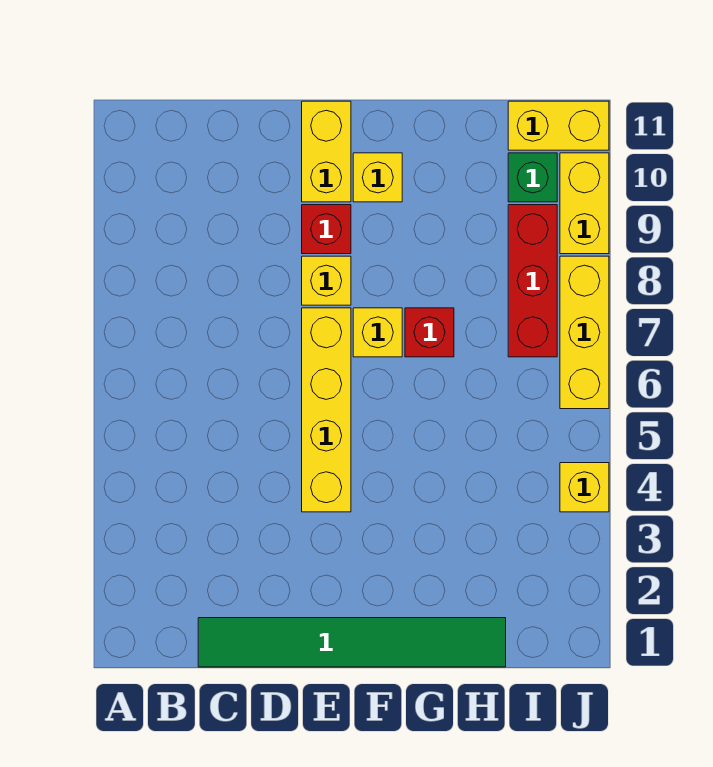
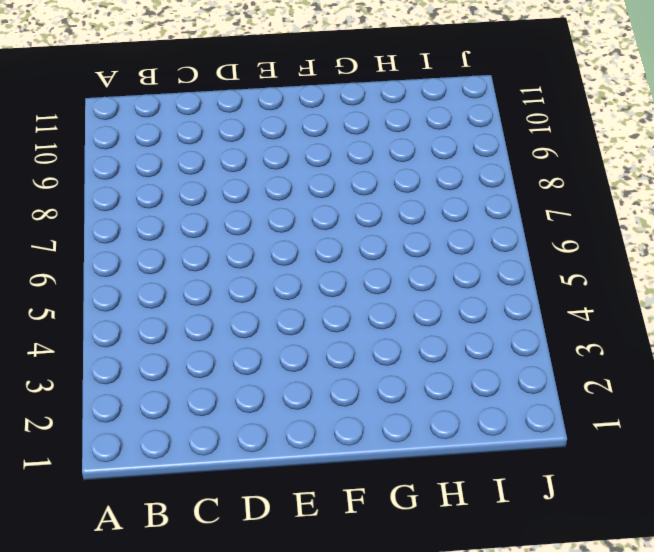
none -> green 1x6 tile [198,618,506,667]
none -> yellow 1x4 brick [302,308,351,512]
none -> yellow 1x1 brick [302,256,351,305]

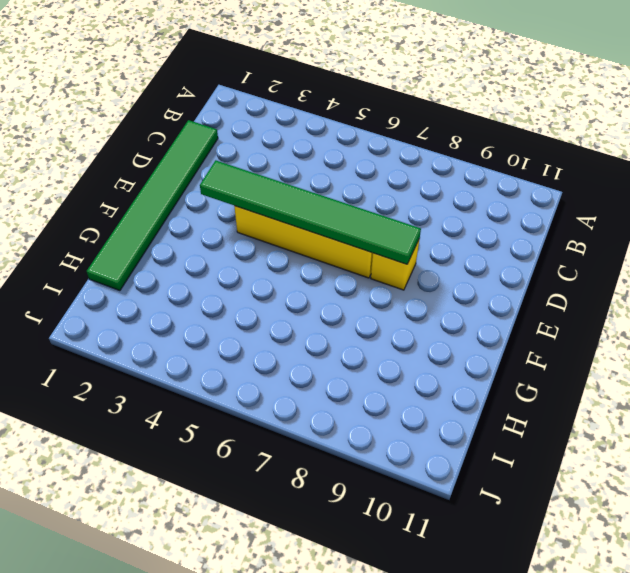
green 1x6 tile [200,160,421,264] -> none
none -> red 1x1 brick [302,205,351,254]
none -> yellow 1x2 brick [302,101,351,202]
none -> yellow 1x1 brick [353,308,402,357]

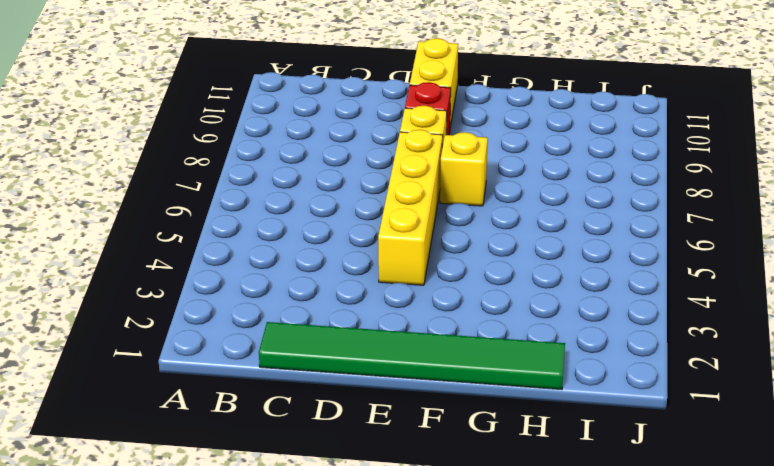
none -> yellow 1x1 brick [353,153,402,202]
none -> red 1x1 brick [405,308,454,357]
none -> red 1x3 brick [508,205,557,357]

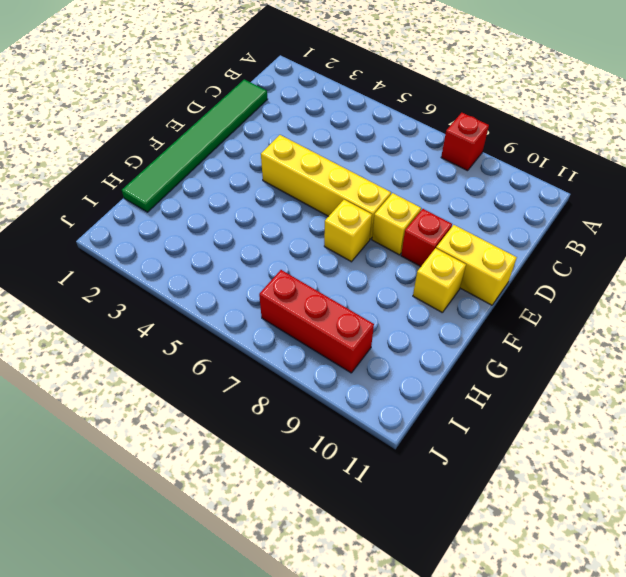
red 1x1 brick [441,113,489,171] -> red 1x1 brick moved to [405,308,454,357]
none -> green 1x1 brick [508,153,557,202]
none -> yellow 1x2 brick [508,101,609,150]
none -> yellow 1x1 brick [560,463,609,512]

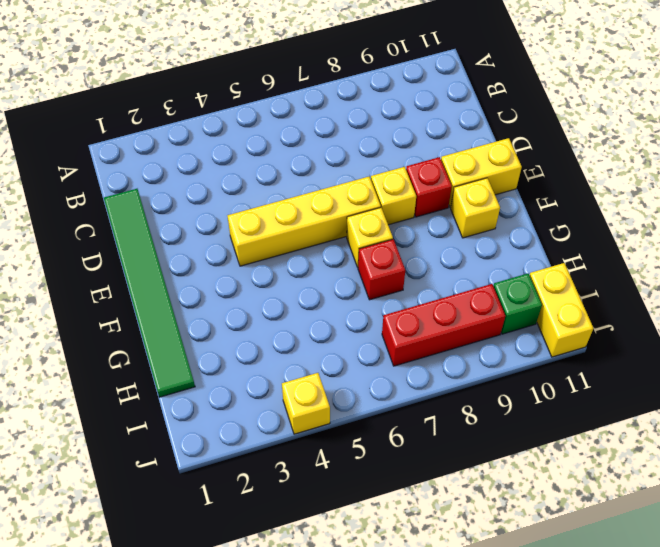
none -> yellow 1x3 brick [560,256,609,409]
none -> yellow 1x2 brick [560,153,609,254]

